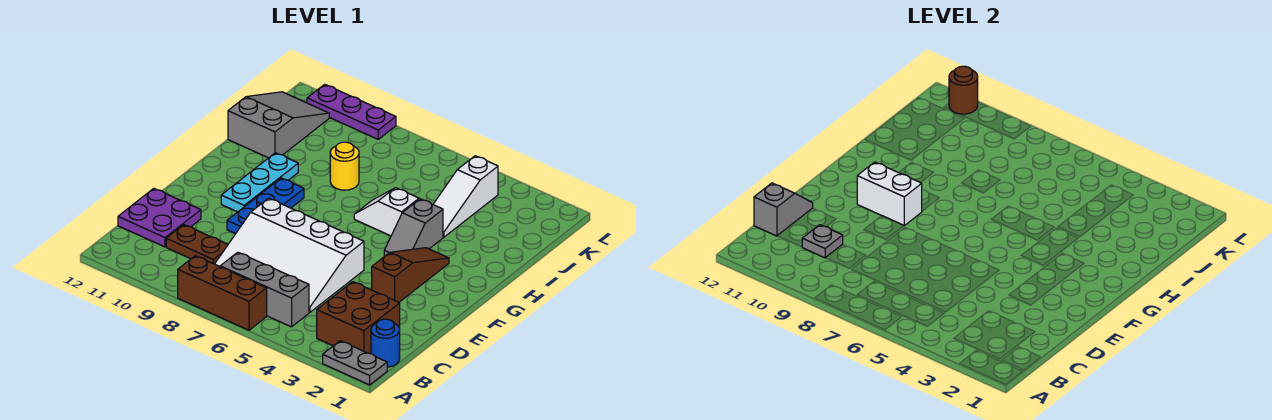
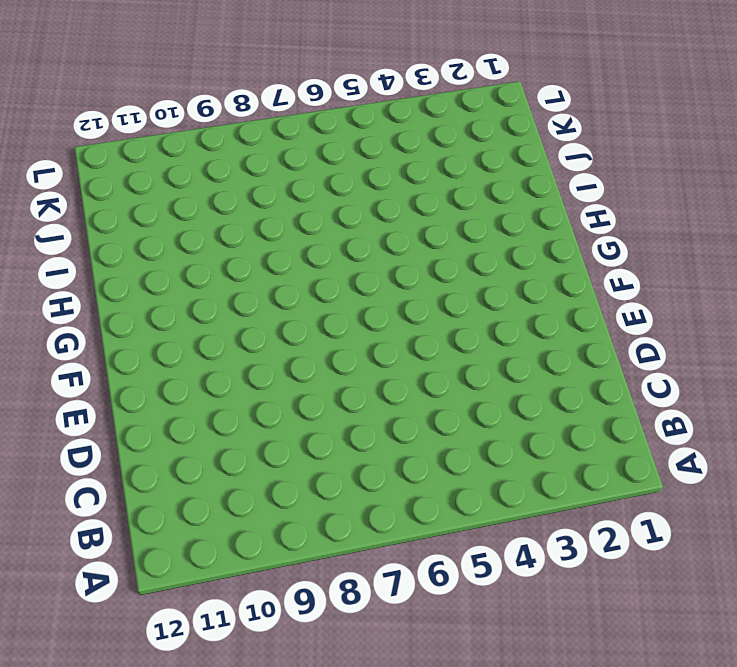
none -> grey 1x2 plate [323,341,387,385]
none -> brown 1x3 brick [178,256,267,330]
none -> blue 1x1 round brick [371,319,400,367]

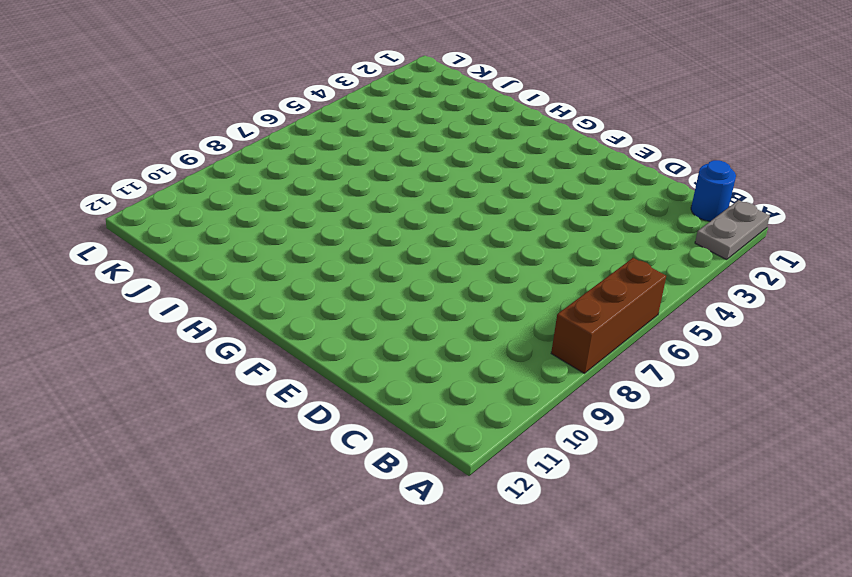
none -> brown 2x2 brick [317,282,400,354]
none -> grey 1x3 brick [220,252,309,327]
none -> white 3x4 slope [215,198,364,313]

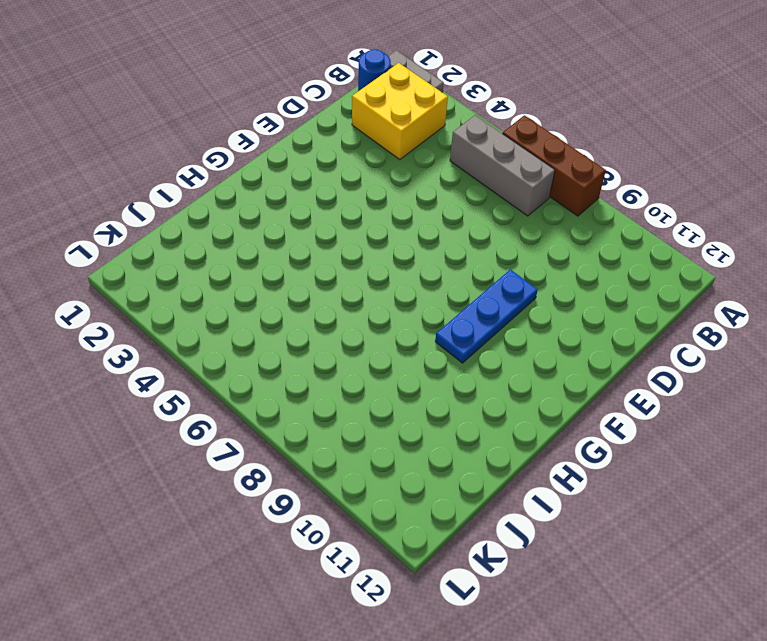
yellow 2x2 brick [352,63,448,160] -> brown 2x2 brick [317,282,400,354]
none -> white 3x4 slope [215,198,364,313]
none -> brown 1x2 plate [166,225,228,264]
none -> purple 2x2 plate [118,189,201,247]

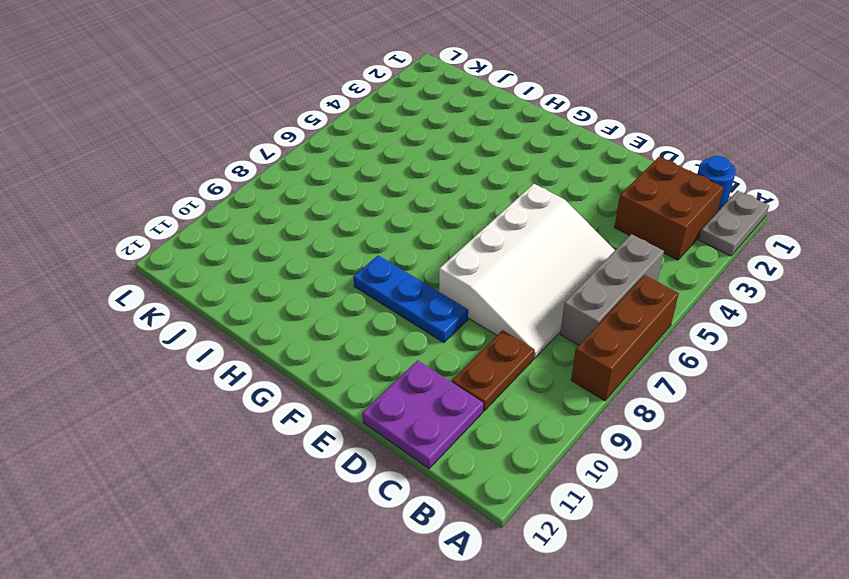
none -> brown 1x3 slope [372,248,449,302]
none -> cyan 1x3 plate [221,153,298,212]
none -> grey 1x2 slope [384,199,443,256]

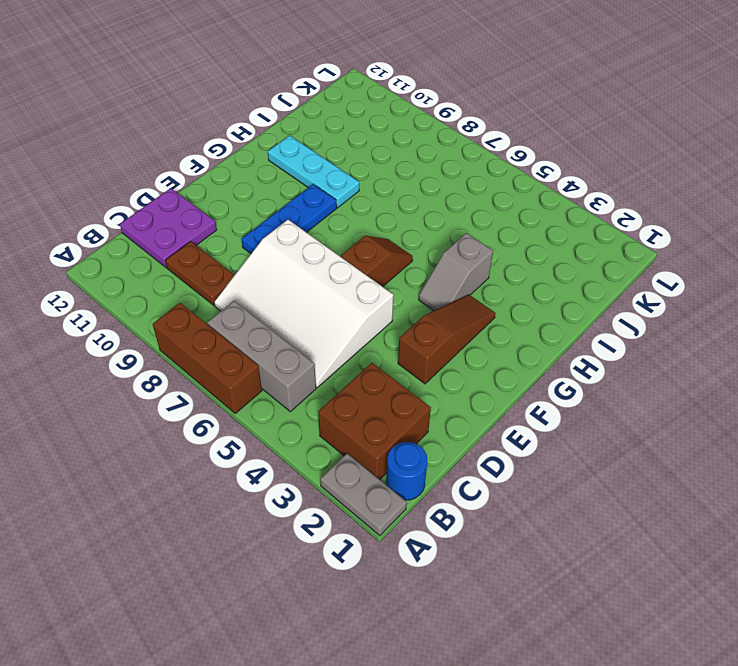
brown 1x2 slope [341,236,413,287] -> none
cyan 1x3 plate [268,136,359,208] -> cyan 1x3 plate turned to [221,153,298,212]
none -> white 1x2 slope [354,188,419,236]
none -> white 1x3 slope [433,156,498,237]
none -> yellow 1x1 round brick [330,142,359,190]

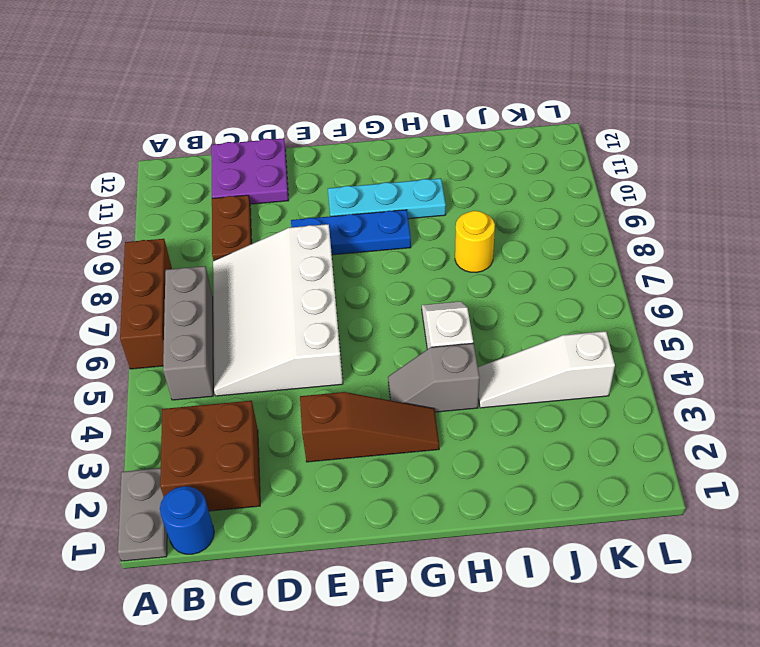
none -> grey 2x3 slope [228,92,329,158]
none -> purple 1x3 plate [307,84,396,139]
none -> grey 1x1 plate [802,225,843,258]

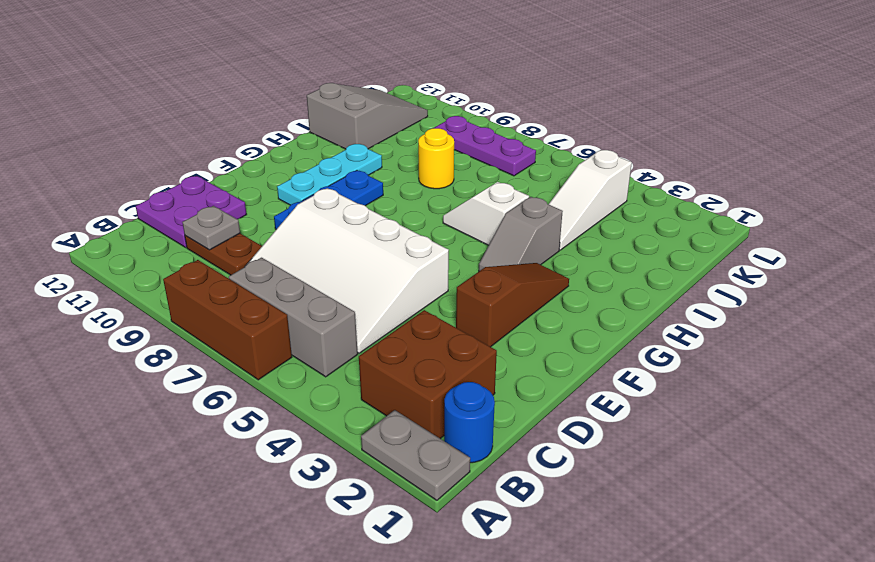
purple 1x3 plate [434,116,536,176] -> purple 1x3 plate moved to [307,84,396,139]
none -> grey 1x2 slope [754,183,813,236]
none -> white 1x2 brick [857,162,922,225]
none -> brown 1x1 round brick [949,66,978,114]

